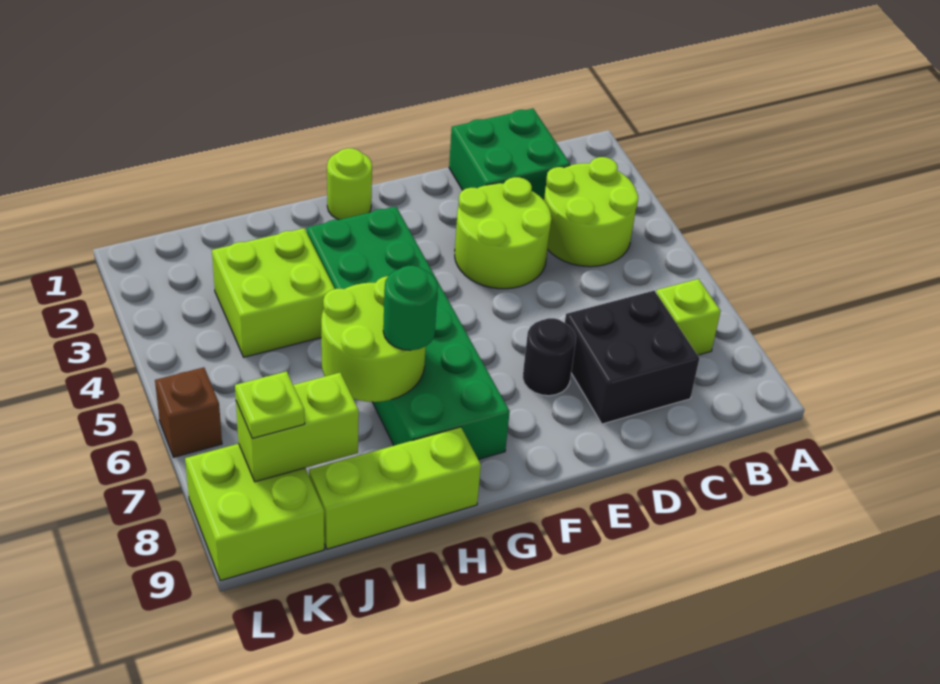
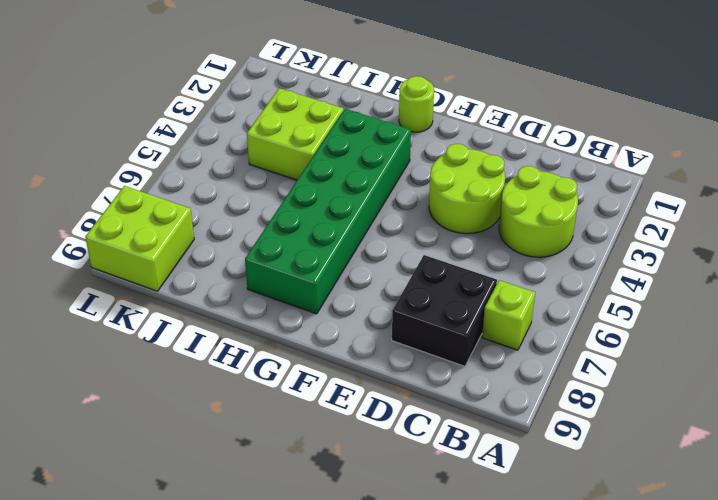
none -> green 2x2 brick [449,109,570,200]
none -> black 1x1 round brick [523,318,576,396]
none -> lime 1x3 brick [309,427,481,549]

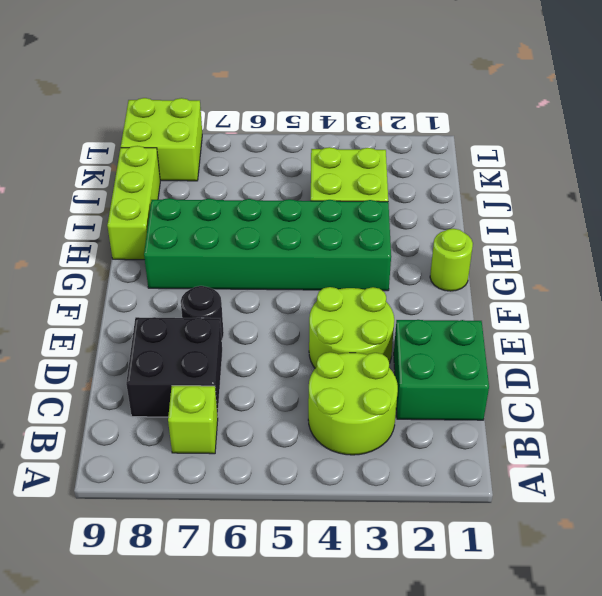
none -> brown 1x1 brick [155,367,222,457]
none -> lime 2x2 round brick [321,276,426,402]
none -> lime 1x2 brick [236,373,359,482]

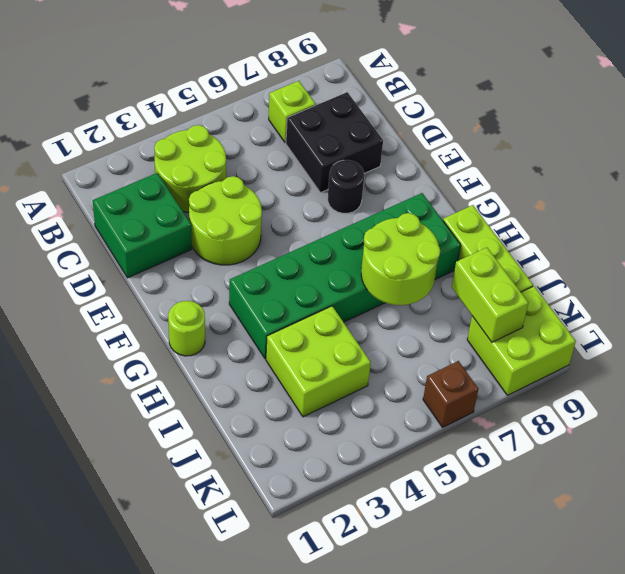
none -> green 1x1 round brick [383,266,438,350]
none -> lime 1x1 plate [235,371,305,438]

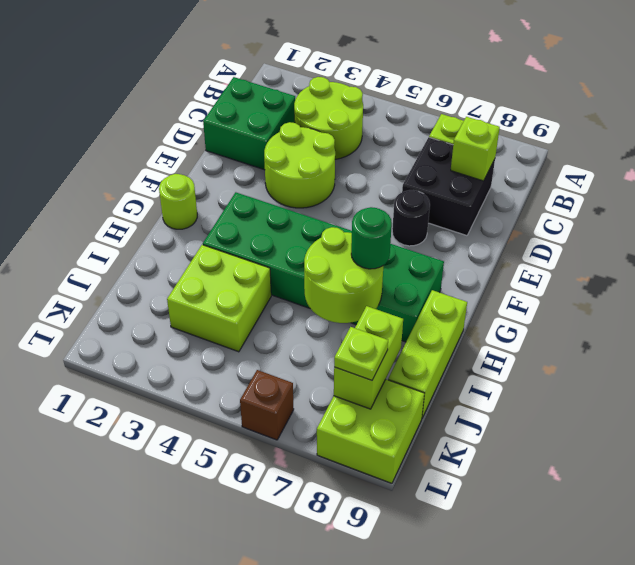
lime 1x1 brick [451,117,500,181] -> none

